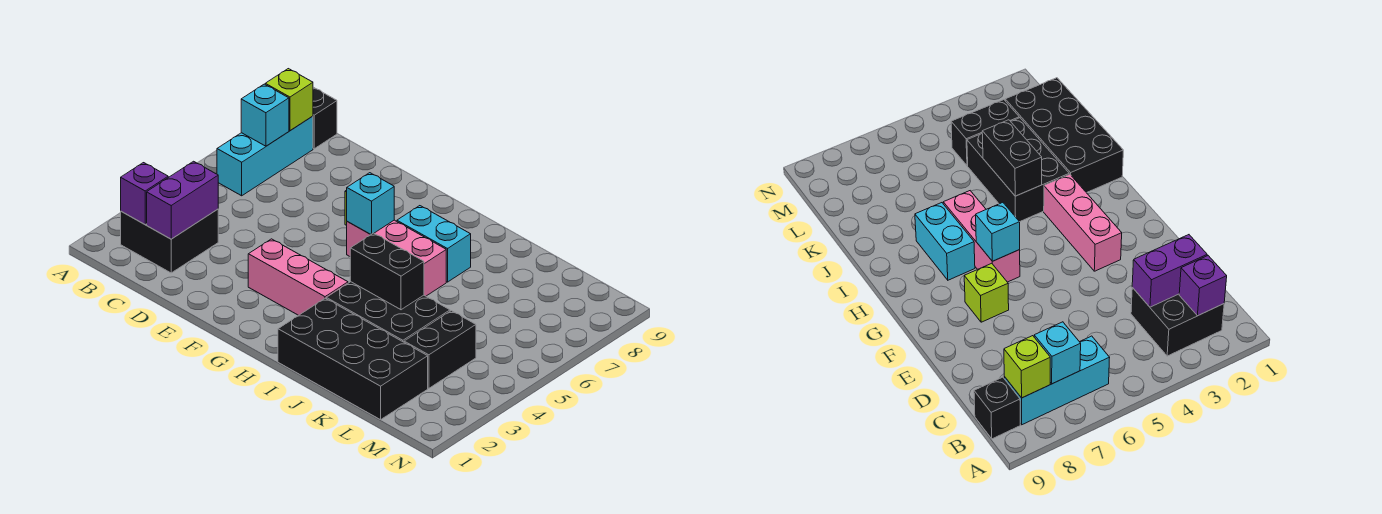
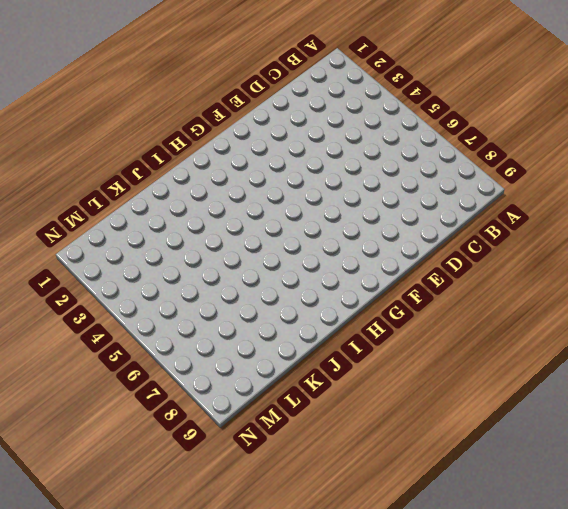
none -> black 2x2 brick [121,209,218,273]
none -> cyan 1x3 brick [217,116,313,196]
none -> black 1x1 brick [313,87,337,149]

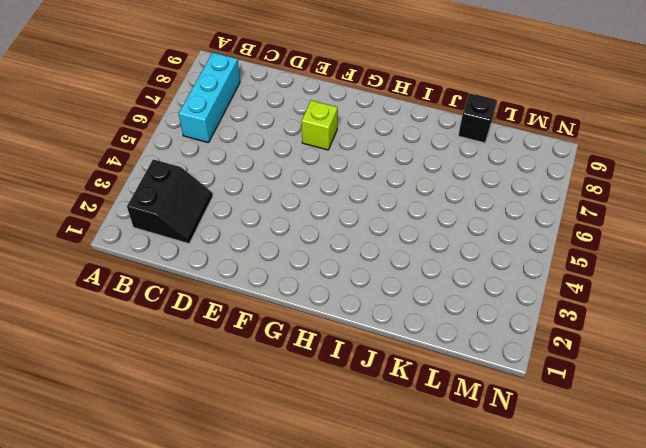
black 2x2 slope [127,159,213,244] -> black 2x2 brick [121,209,218,273]
black 1x1 brick [458,93,497,143] -> black 1x1 brick moved to [313,87,337,149]
none -> pink 1x3 brick [248,239,348,315]
none -> pink 1x3 brick [347,220,446,296]
none -> cyan 1x2 brick [397,206,471,282]

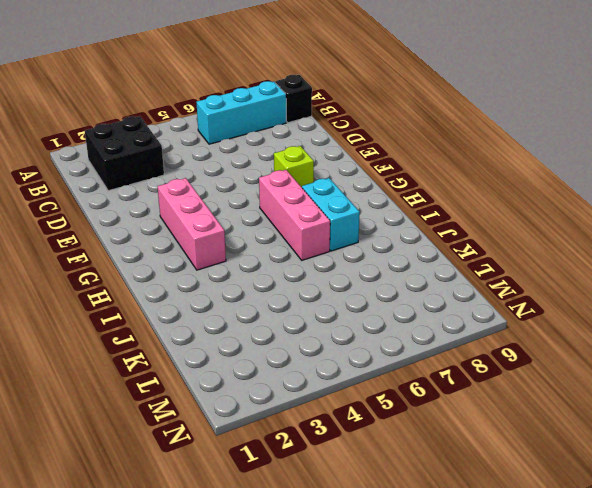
none -> black 2x4 brick [278,298,428,420]
none -> black 2x3 brick [326,282,450,342]
none -> black 1x2 brick [404,311,476,388]

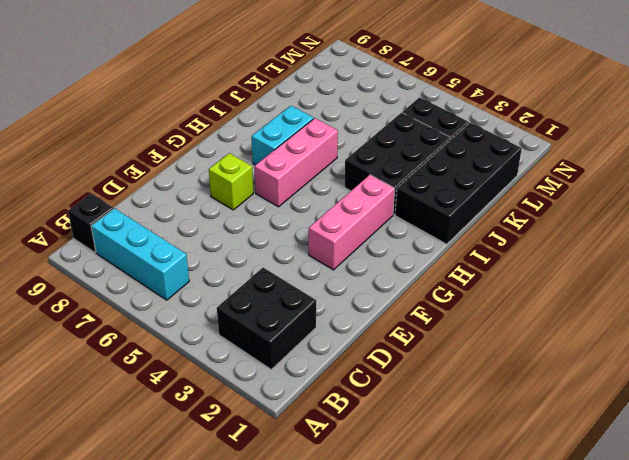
none -> purple 1x1 brick [121,163,168,224]
none -> cyan 1x1 brick [241,84,289,146]
none -> lime 1x1 brick [265,69,313,131]

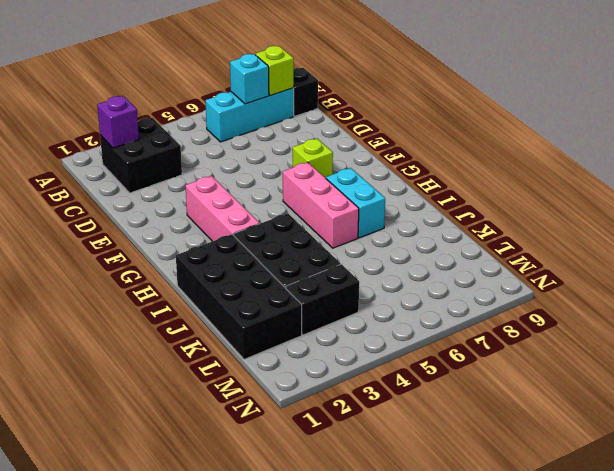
none -> purple 1x2 brick [147,161,218,239]
none -> cyan 1x1 brick [347,173,394,234]
none -> black 1x2 brick [350,233,424,310]

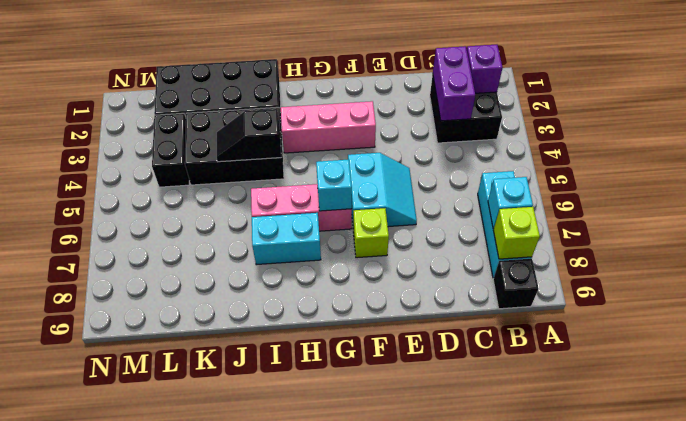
cyan 2x2 slope [348,153,417,227] -> none
black 1x2 slope [217,109,281,162] -> black 1x2 brick [350,233,424,310]

